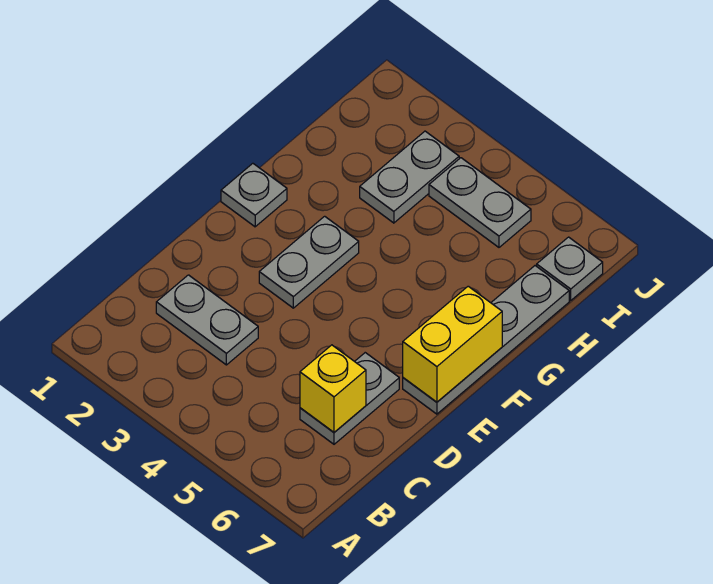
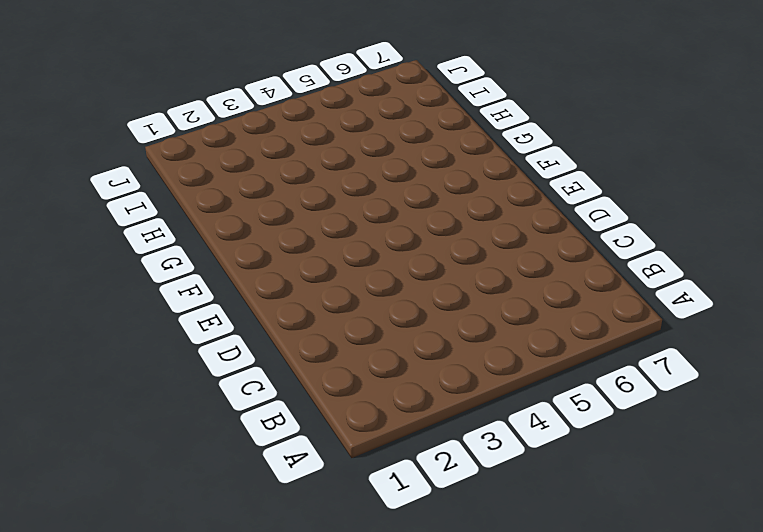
none -> grey 1x2 plate [156,275,258,365]
none -> grey 1x2 plate [300,353,399,444]

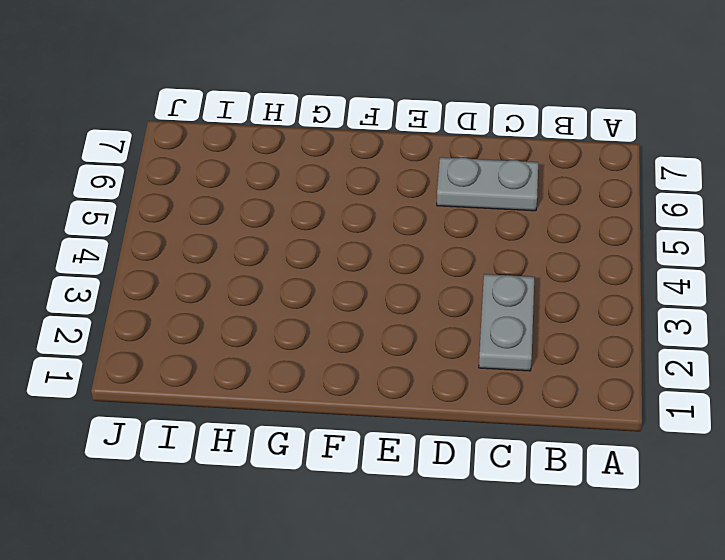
none -> grey 1x2 plate [259,216,359,308]
none -> grey 1x4 plate [403,266,569,414]

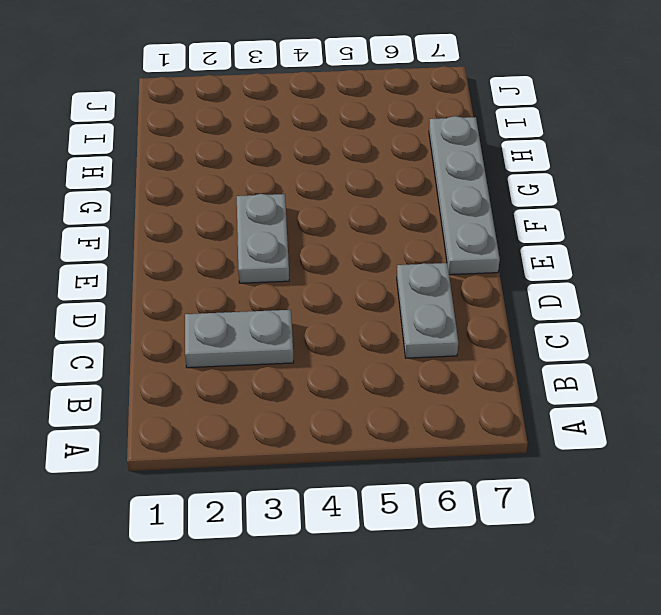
none -> grey 1x1 plate [221,163,287,227]
none -> grey 1x2 plate [360,131,459,223]

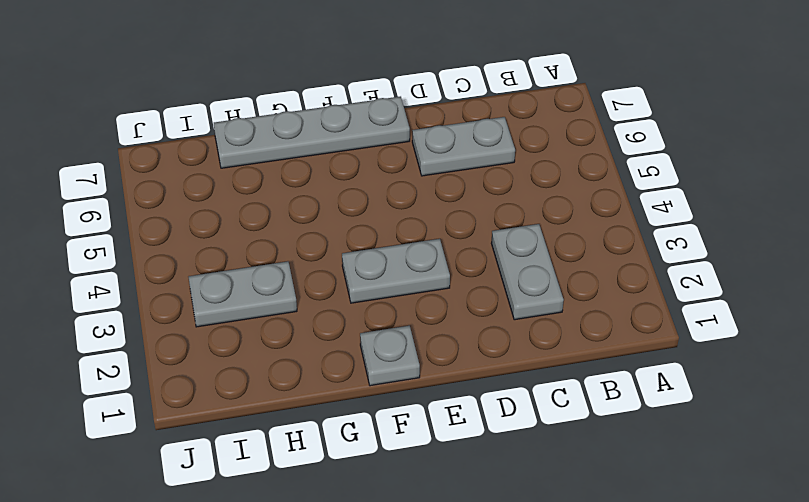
none -> grey 1x2 plate [429,158,531,247]
none -> grey 1x1 plate [537,237,603,300]

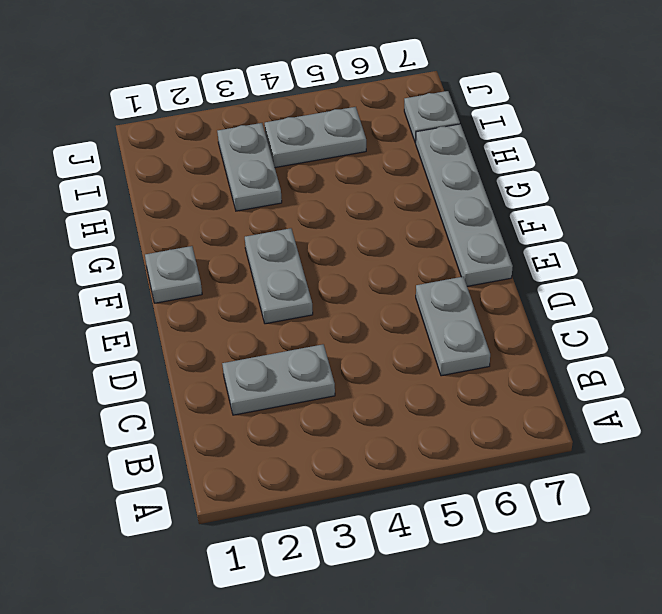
none -> yellow 1x1 brick [300,345,366,432]
none -> yellow 1x2 brick [403,286,502,402]

